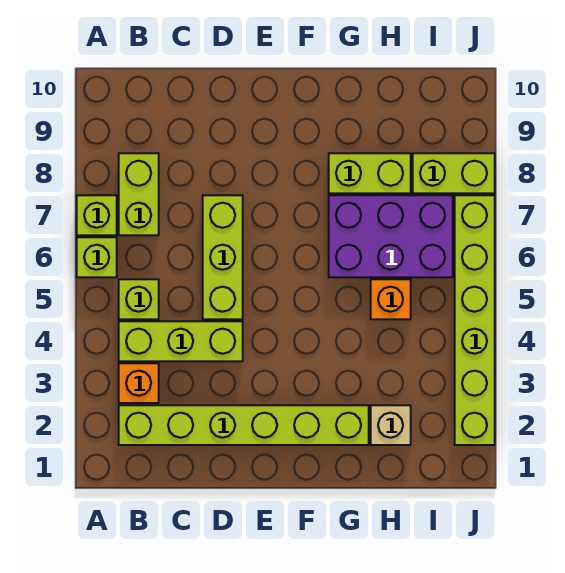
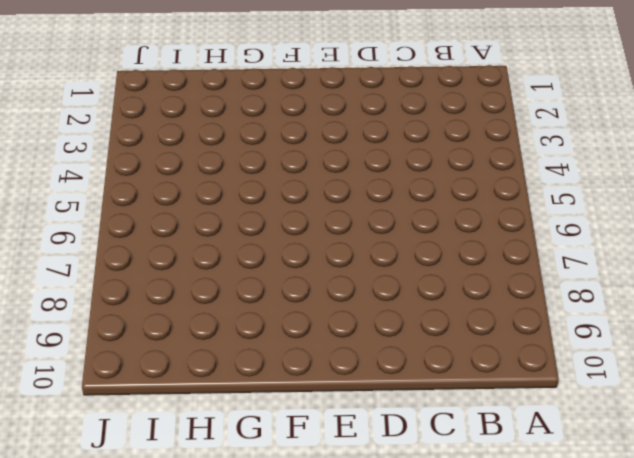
none -> lime 1x1 brick [77,237,117,277]
none -> lime 1x1 brick [77,195,117,235]
none -> lime 1x6 brick [119,405,369,445]

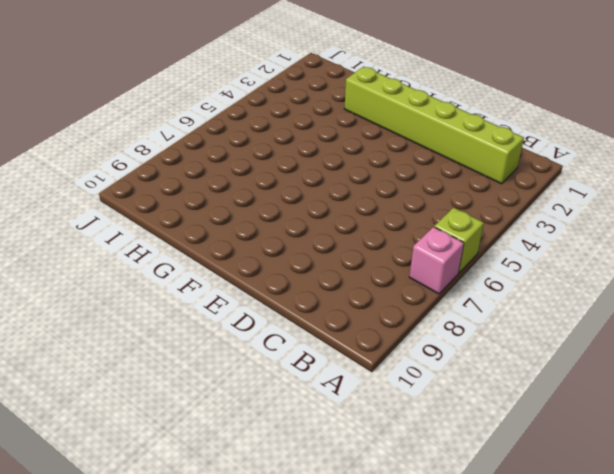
pink 1x1 brick [409,227,464,294] -> lime 1x1 brick [77,195,117,235]
none -> orange 1x1 brick [119,363,159,403]
none -> lime 1x3 brick [119,321,243,361]
none -> lime 1x1 brick [119,279,159,319]

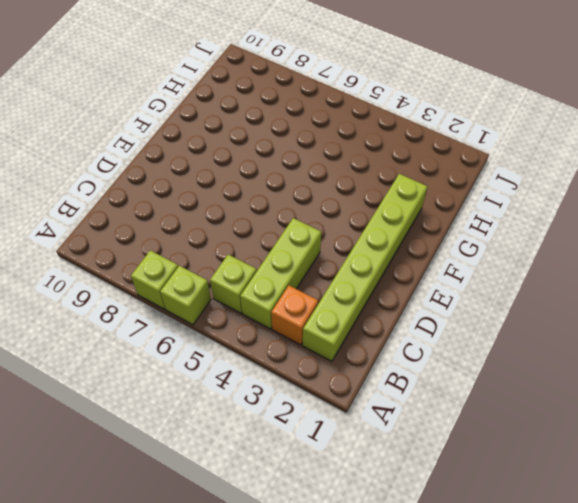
none -> lime 1x2 brick [119,153,159,235]
none -> lime 1x3 brick [203,195,243,319]
none -> purple 2x3 brick [329,195,453,277]

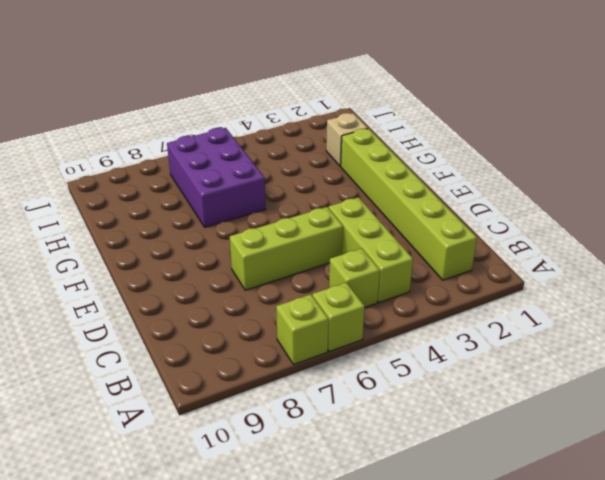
none -> orange 1x1 brick [119,363,159,403]
none -> lime 1x2 brick [119,153,159,235]
none -> lime 1x2 brick [329,153,411,193]

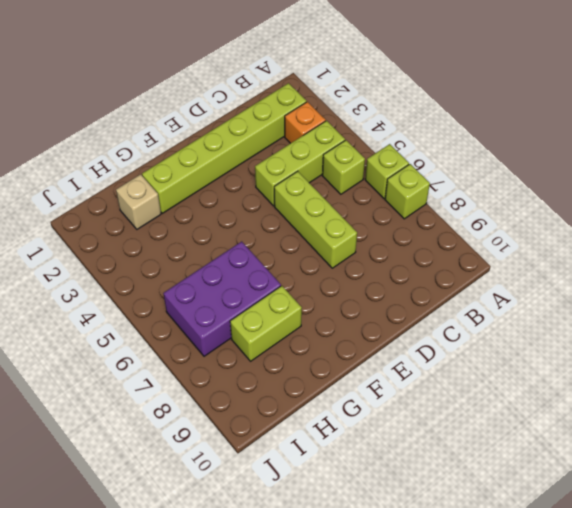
none -> lime 1x2 brick [119,153,159,235]
none -> orange 1x1 brick [371,279,411,319]
none -> lime 1x2 brick [413,153,495,193]

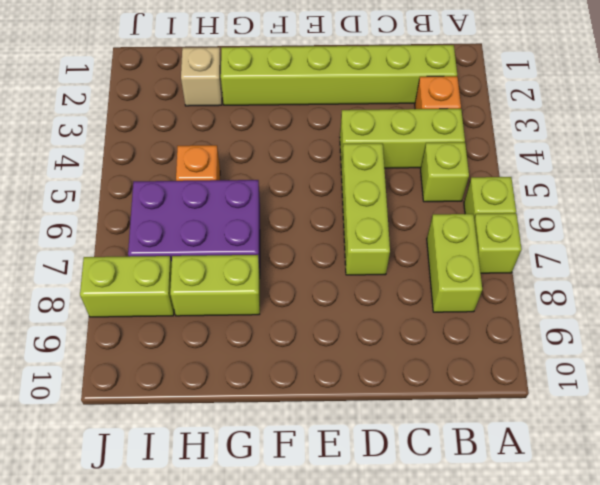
none -> lime 1x6 brick [455,195,495,445]

